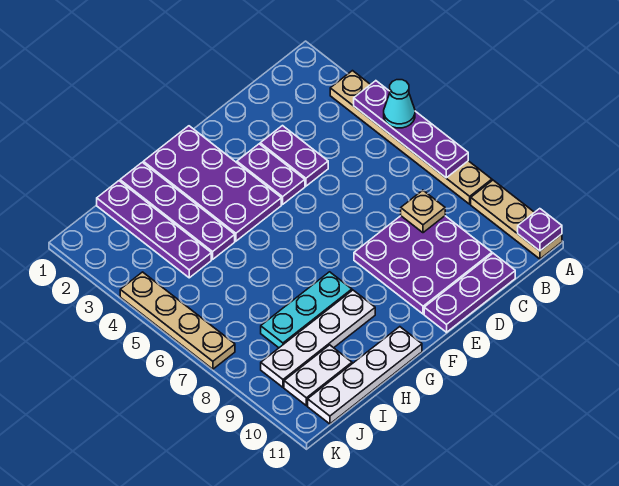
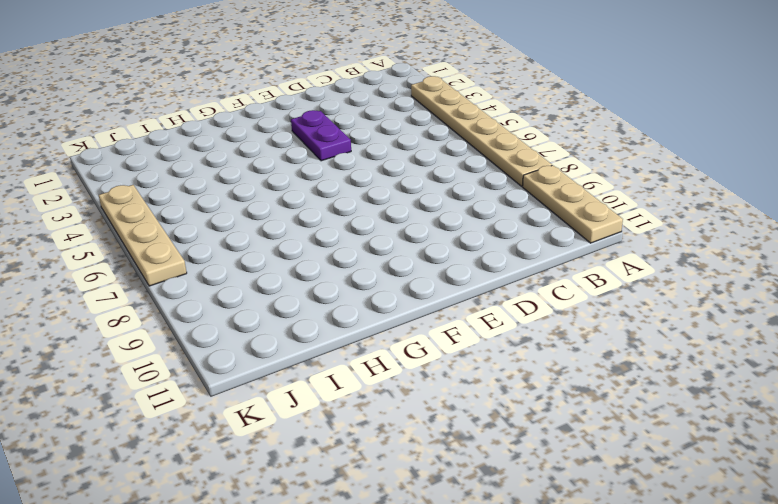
none -> purple 3x3 plate [354,216,492,314]
none -> purple 1x3 plate [424,253,515,332]
none -> purple 1x2 plate [260,126,328,186]

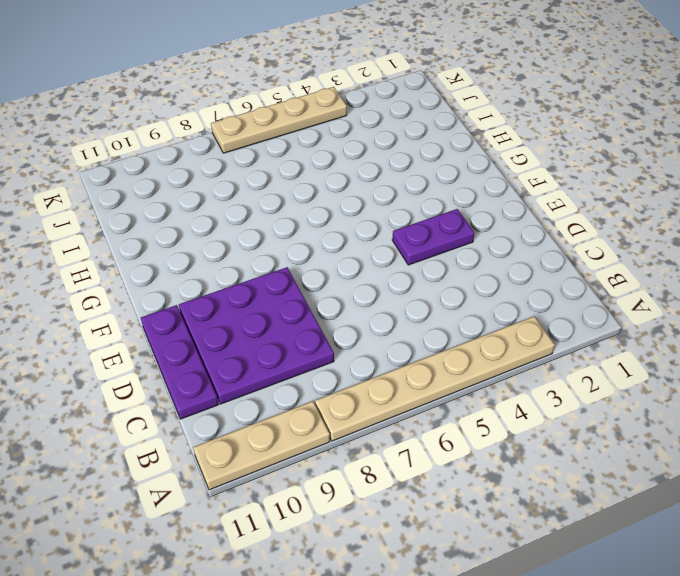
none -> purple 1x2 plate [260,126,328,186]
none -> purple 2x4 plate [143,126,281,241]
none -> cyan 1x3 plate [261,272,352,348]

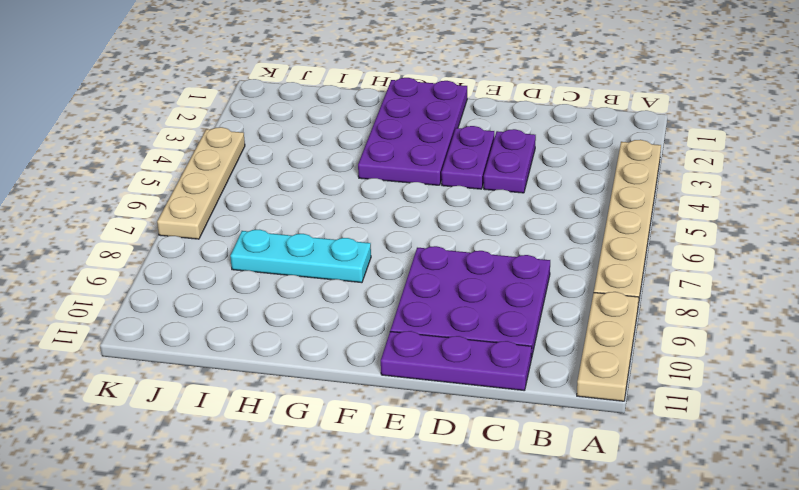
none -> white 1x4 plate [261,290,375,387]
none -> white 1x4 plate [308,327,422,424]
none -> purple 1x4 plate [120,162,235,259]

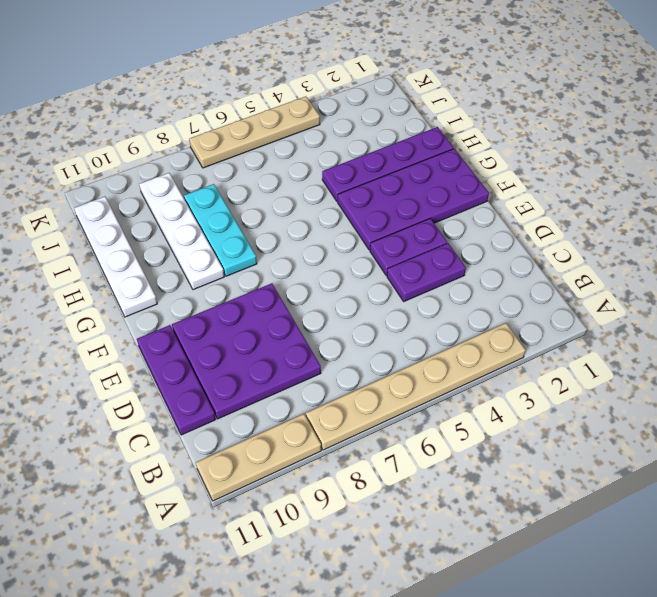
none -> purple 1x4 plate [97,181,211,278]
none -> white 1x2 plate [284,345,352,406]
none -> purple 1x4 plate [354,81,468,178]

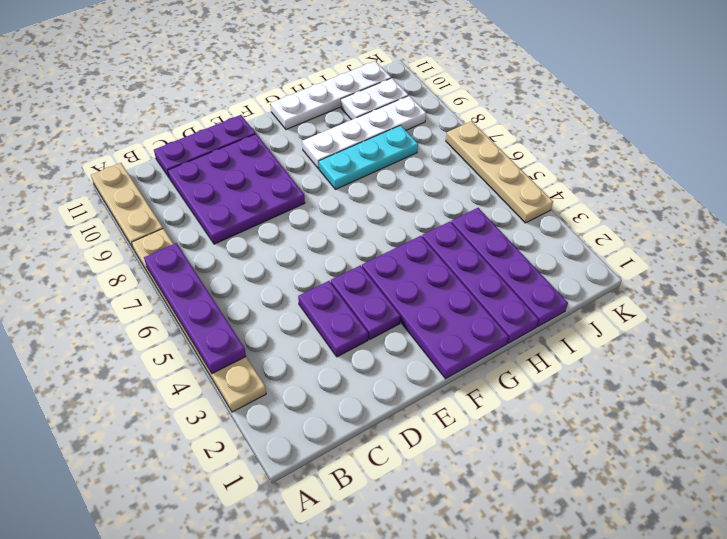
none -> purple 1x1 plate [518,209,562,251]
none -> tan 1x1 plate [401,190,445,233]
none -> cyan 1x1 cone [384,80,415,128]

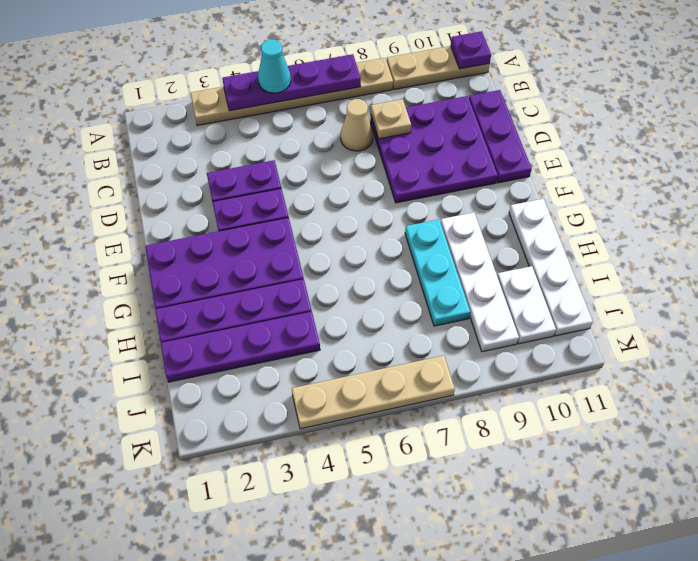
tan 1x1 cone [341,99,373,151] -> none

